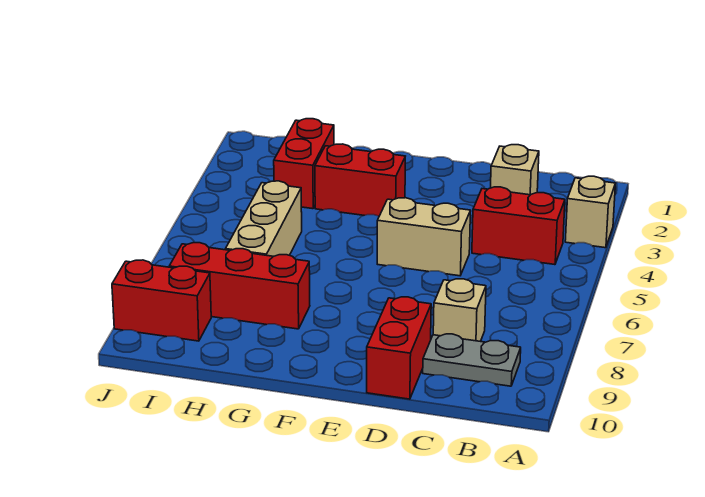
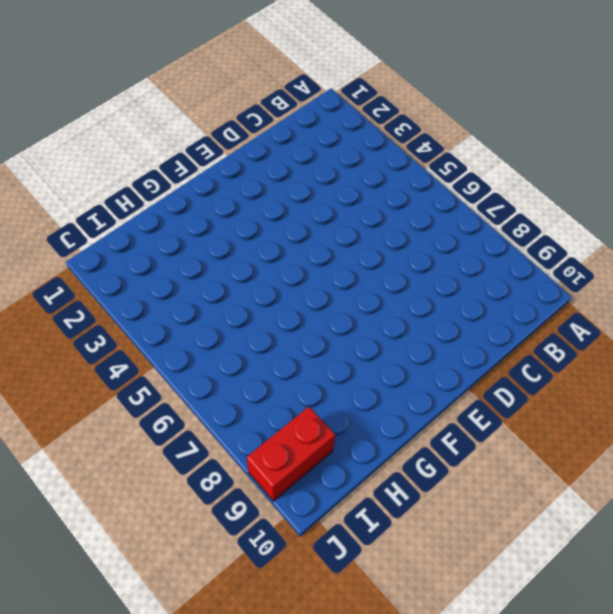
none -> tan 1x1 brick [565,176,615,248]
none -> red 1x2 brick [472,187,565,265]
none -> grey 1x2 plate [423,334,521,386]

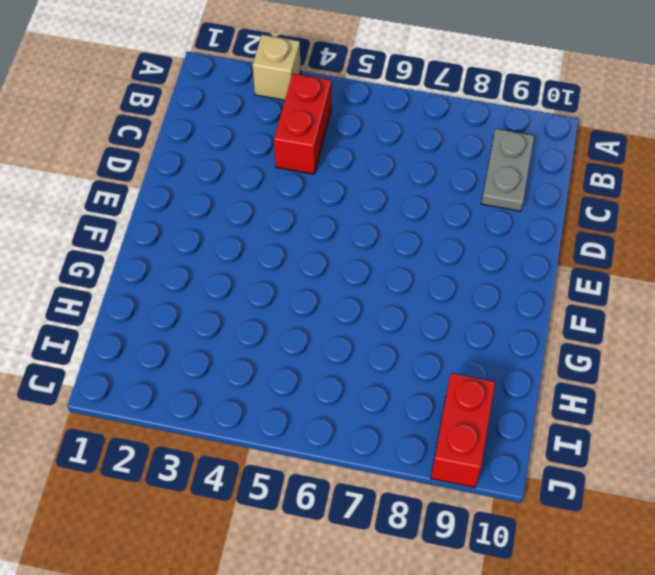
none -> tan 1x1 brick [491,145,539,195]
none -> tan 1x1 brick [433,279,486,341]
none -> tan 1x2 brick [377,198,471,276]

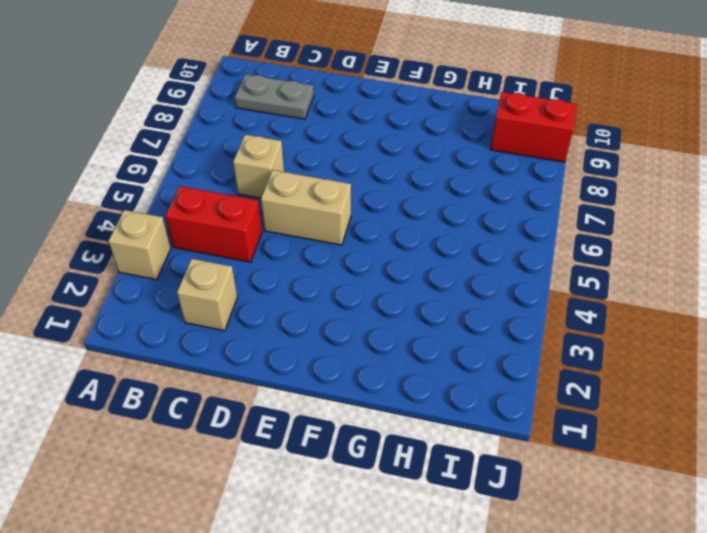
tan 1x1 brick [233,135,284,198] -> tan 1x1 brick moved to [433,279,486,341]
none -> red 1x2 brick [367,297,431,399]
none -> red 1x2 brick [315,144,405,216]
none -> red 1x3 brick [169,243,310,329]

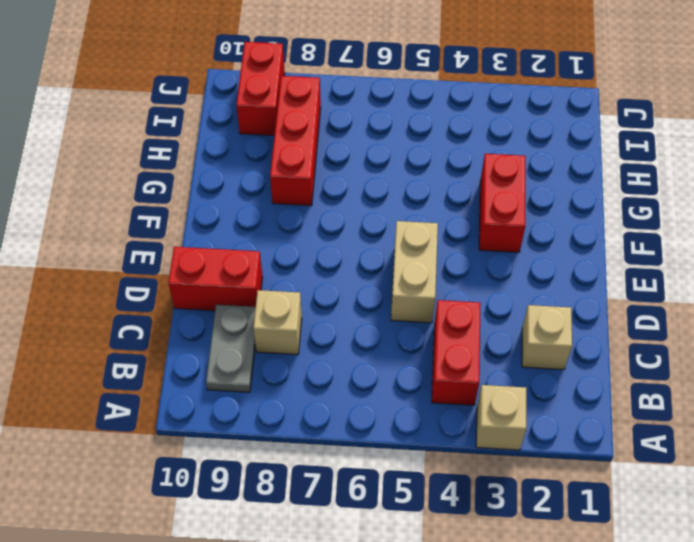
none -> red 1x2 brick [274,119,334,209]
none -> tan 1x3 brick [226,181,302,256]

